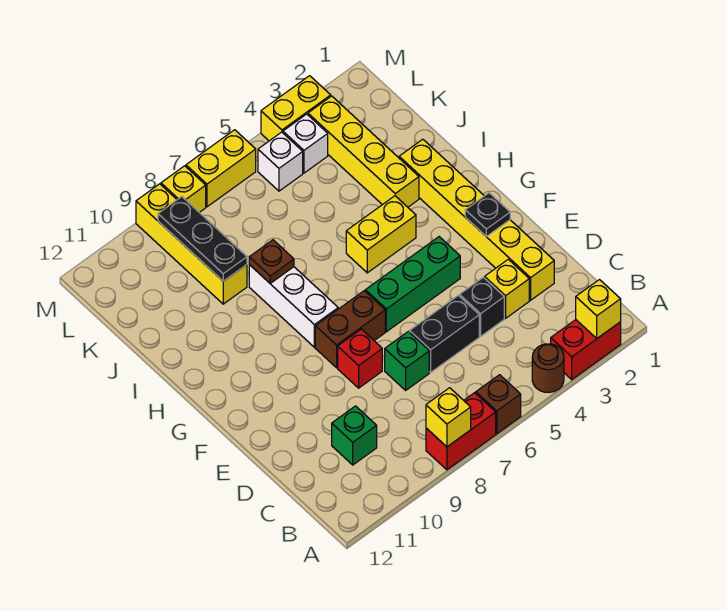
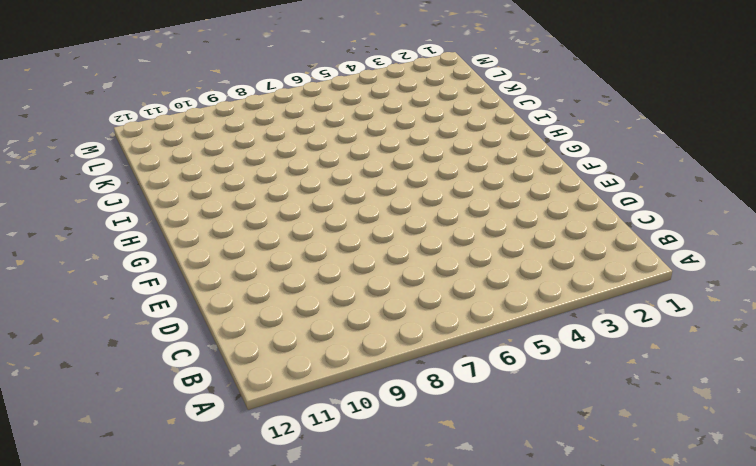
none -> red 1x2 brick [551,320,621,380]
none -> brown 1x1 round brick [532,344,564,392]
none -> brown 1x1 brick [476,375,521,434]

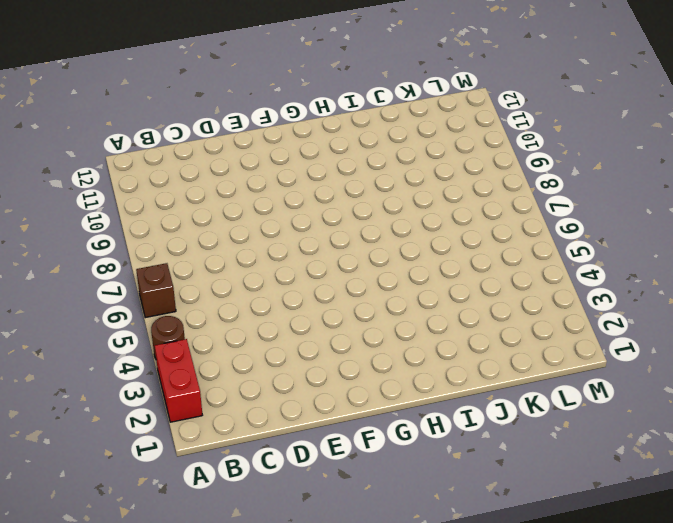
none -> red 1x2 brick [426,393,496,470]
none -> green 1x1 brick [332,406,377,465]
none -> yellow 1x6 brick [399,139,554,300]

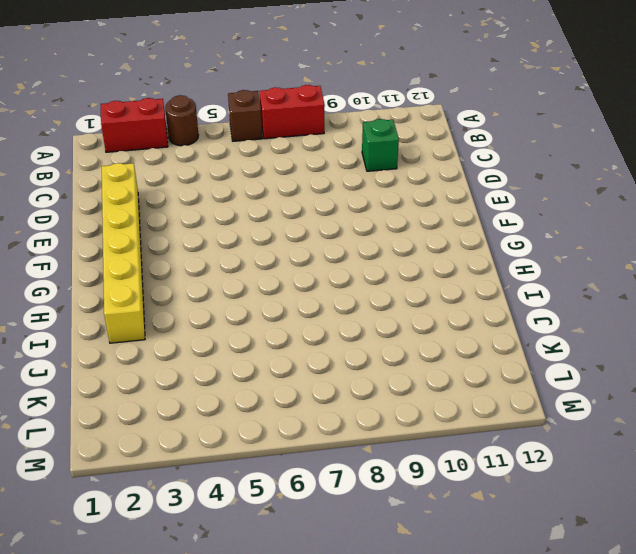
none -> yellow 1x1 brick [485,259,529,318]
none -> black 1x1 brick [460,277,504,336]
none -> black 1x2 brick [410,295,479,372]

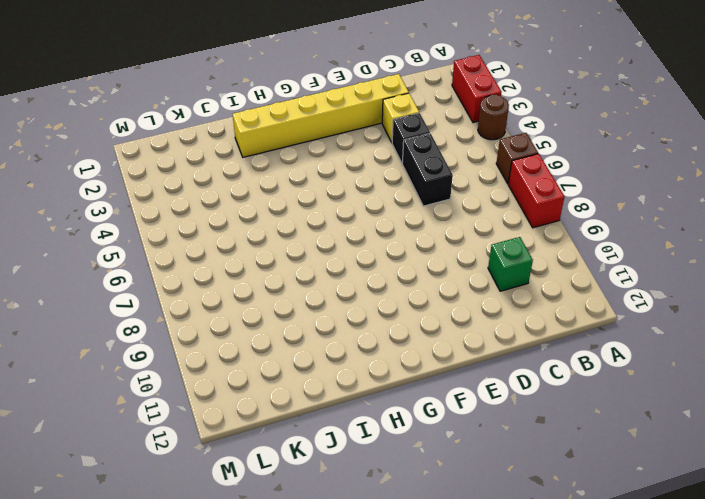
none -> green 1x1 brick [385,332,429,390]
none -> red 1x1 brick [338,329,382,388]
none -> green 1x3 brick [365,237,460,332]

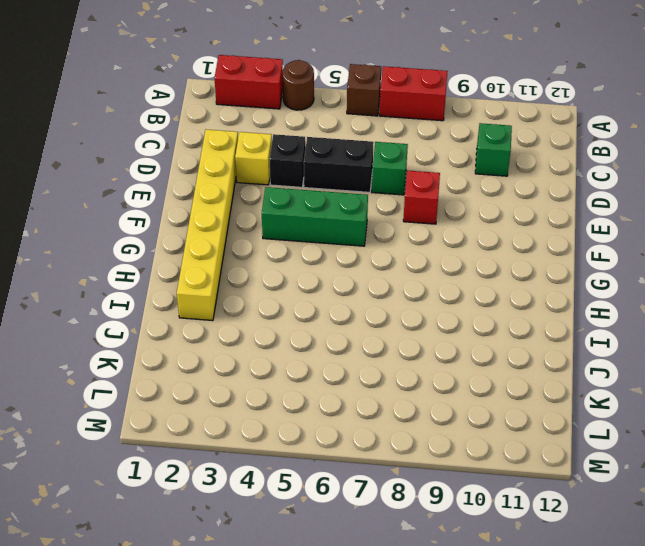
none -> brown 1x2 brick [315,291,385,368]
none -> white 1x3 brick [249,265,338,347]
none -> yellow 1x2 brick [346,196,416,273]

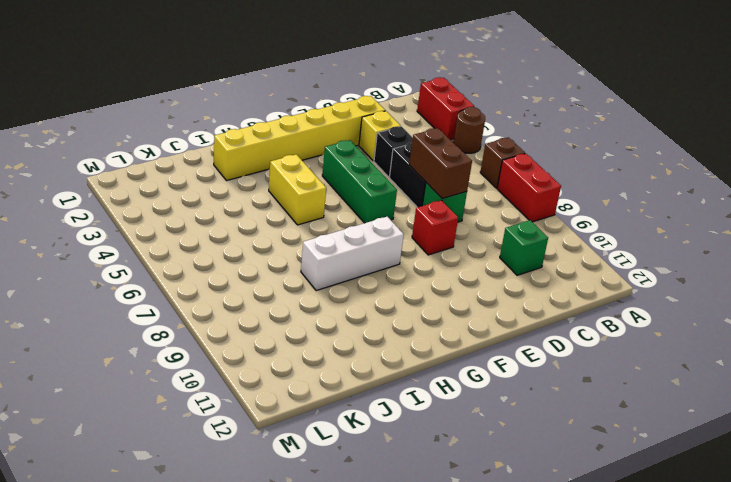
brown 1x2 brick [409,128,472,199] -> brown 1x2 brick moved to [315,291,385,368]
none -> yellow 1x4 brick [308,96,419,207]
none -> yellow 1x4 brick [136,184,247,304]
none -> white 1x1 brick [283,114,328,173]

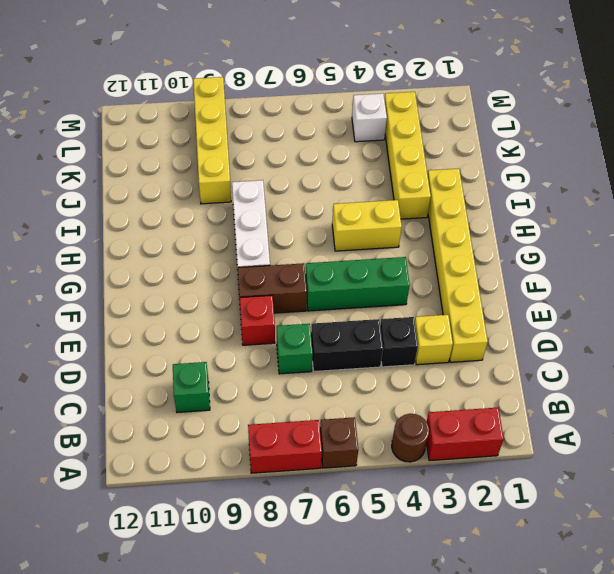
none -> white 1x1 brick [258,132,303,191]
none -> yellow 1x2 brick [261,76,331,141]
none -> yellow 1x2 brick [186,130,256,207]

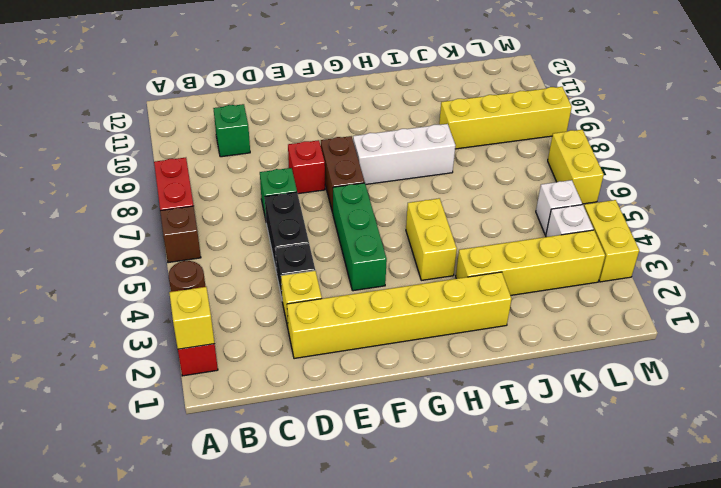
none -> yellow 1x1 brick [161,166,206,212]
none -> yellow 1x1 brick [426,388,471,447]
none -> black 1x1 plate [465,193,510,236]

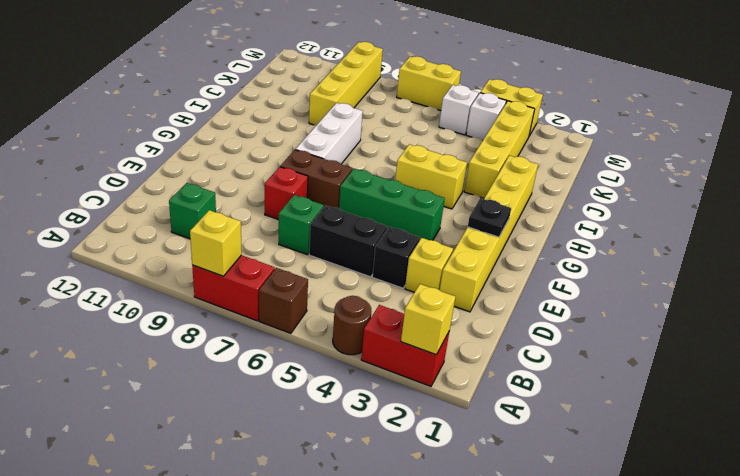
none -> yellow 1x1 brick [161,166,206,212]
none -> brown 1x1 plate [249,240,294,284]
none -> black 1x3 plate [158,197,247,281]

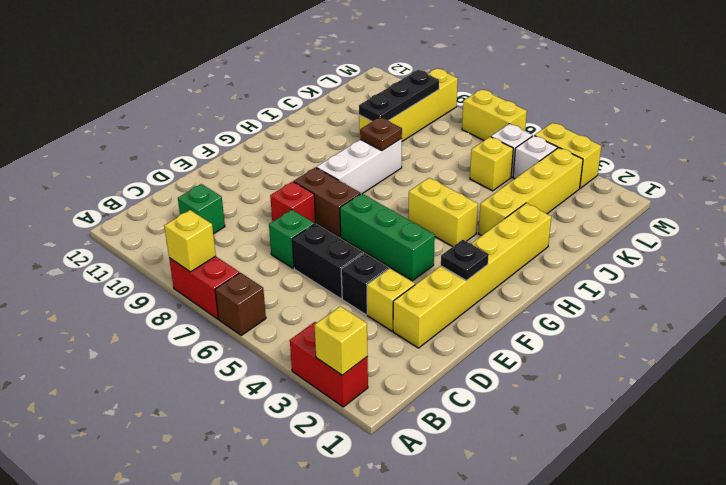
yellow 1x1 brick [470,137,513,191] -> yellow 1x1 brick moved to [161,166,206,212]
none -> brown 1x1 round brick [532,344,564,392]

